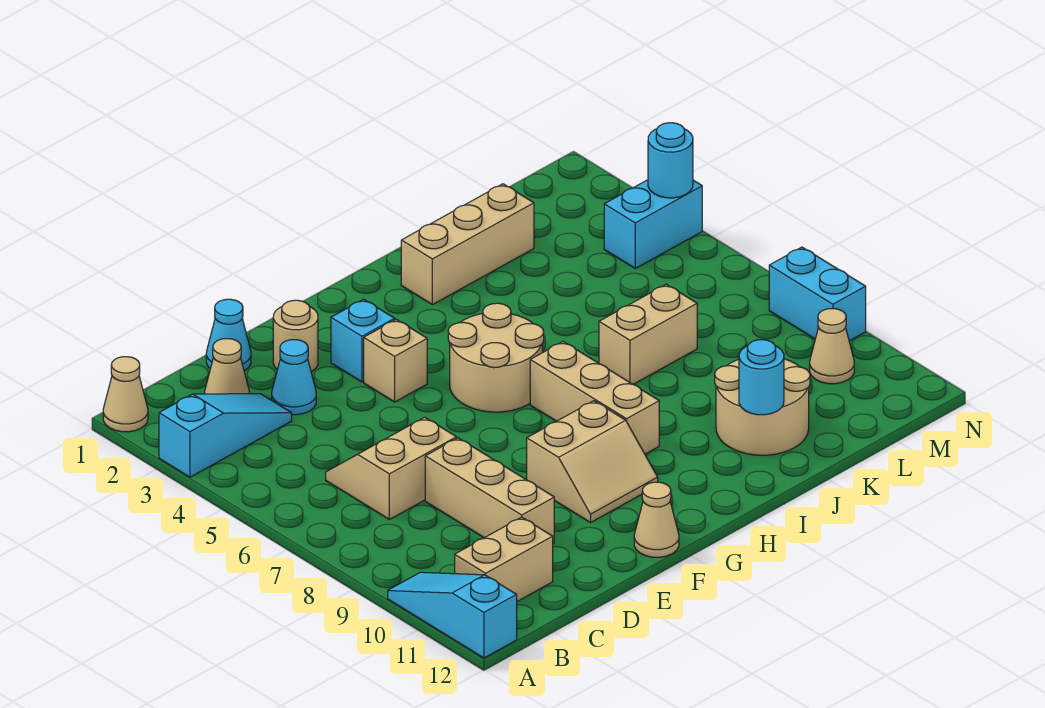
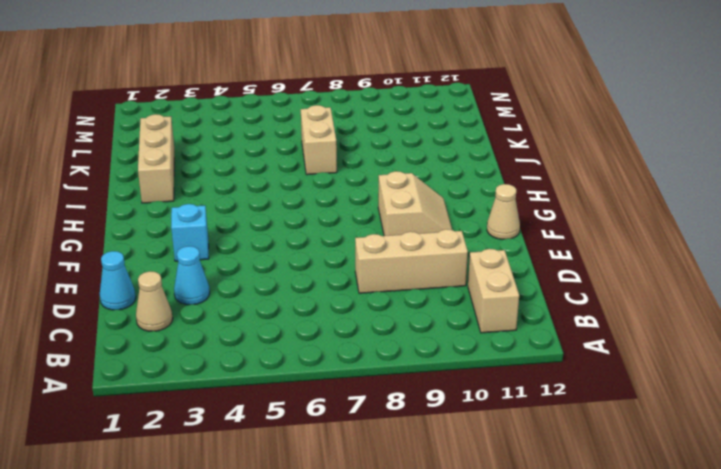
none -> tan 1x1 cone [103,357,148,432]
none -> cyan 1x3 slope [159,394,292,477]
none -> cyan 1x3 slope [388,572,517,658]

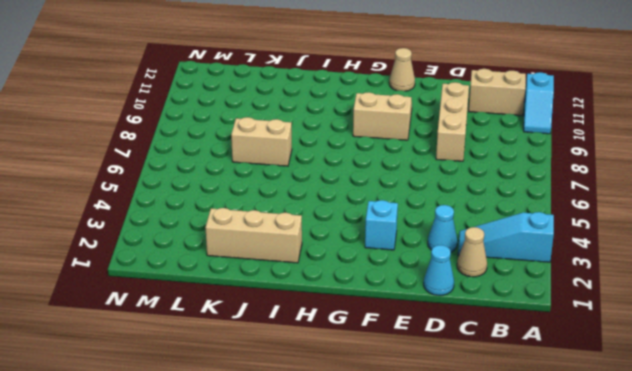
cyan 1x2 slope [524,72,554,134] -> cyan 1x3 slope [388,572,517,658]
none -> tan 1x1 cone [103,357,148,432]
none -> tan 2x2 slope [326,417,457,519]
none -> tan 1x1 round brick [273,300,318,372]

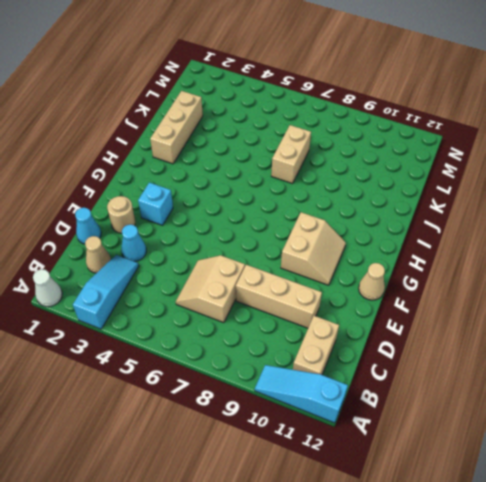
white 1x1 cone [33,269,62,307] -> tan 1x1 cone [103,357,148,432]
none -> tan 1x1 brick [364,319,427,402]
none -> tan 2x2 round brick [448,303,544,412]
none -> tan 1x3 brick [530,342,659,454]

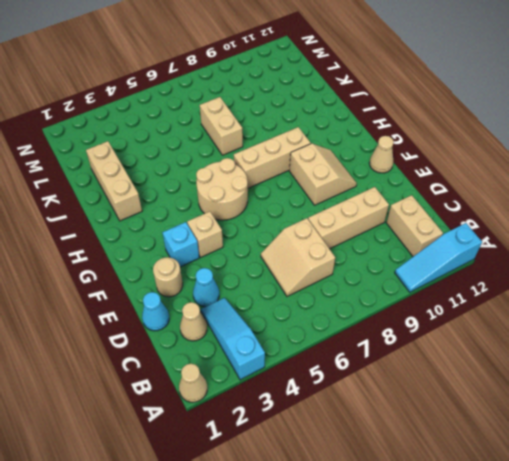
none -> tan 2x2 round brick [715,359,810,455]
none -> cyan 1x2 brick [604,180,702,268]
none -> tan 1x1 cone [810,309,854,384]

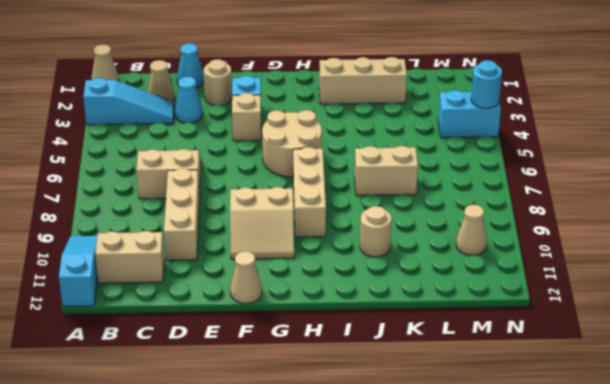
tan 1x1 round brick [360,206,392,257] -> tan 2x2 round brick [715,359,810,455]
none -> cyan 1x2 brick [769,247,866,341]
none -> cyan 1x1 round brick [739,340,784,415]

